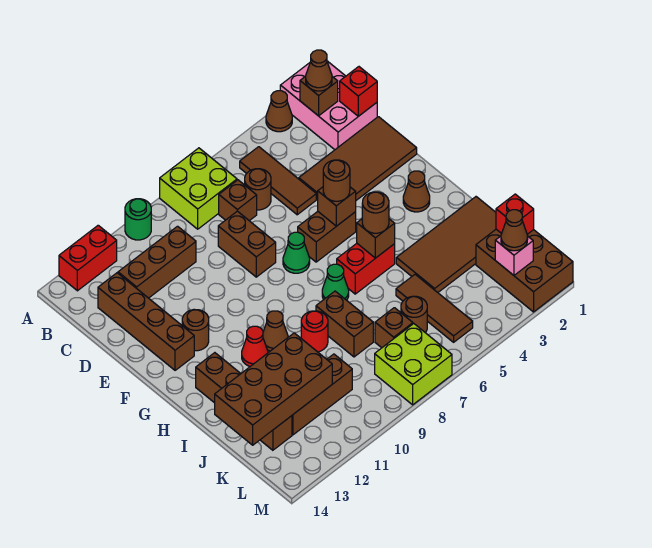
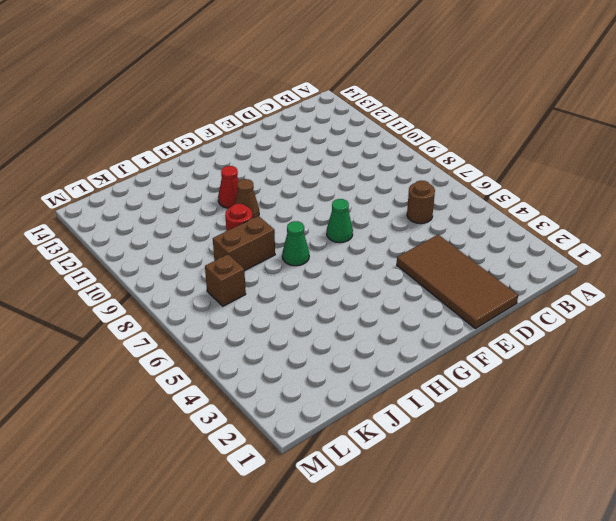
none -> pink 2x3 brick [280,61,377,150]
none -> brown 1x1 cone [266,91,292,132]
none -> lime 2x2 brick [160,148,237,229]
none -> green 1x1 round brick [125,199,151,240]

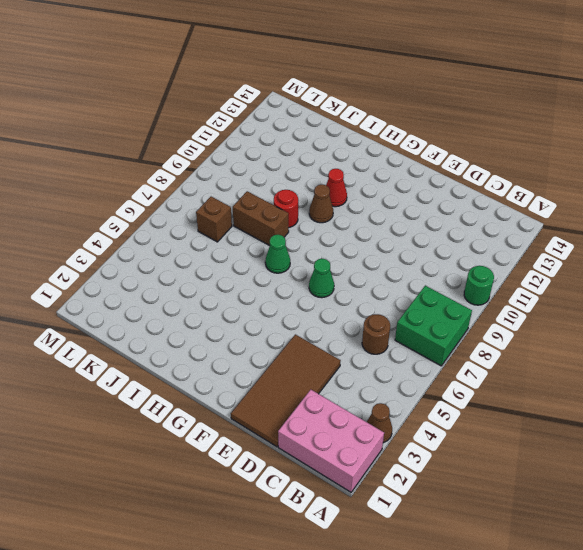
green 2x2 brick [395,285,472,366] -> lime 2x2 brick [160,148,237,229]
none -> red 1x2 brick [59,225,117,291]
none -> brown 1x3 tile [240,147,316,215]
none -> brown 1x1 brick [219,180,257,221]
none -> brown 1x3 brick [118,226,196,298]

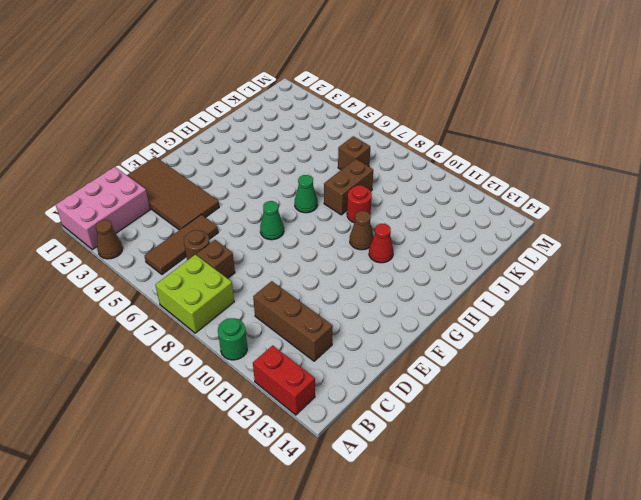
none -> brown 1x4 brick [98,273,194,370]
none -> brown 1x2 brick [218,211,276,277]
none -> brown 1x2 brick [298,212,356,262]
none -> brown 1x1 round brick [182,309,209,351]

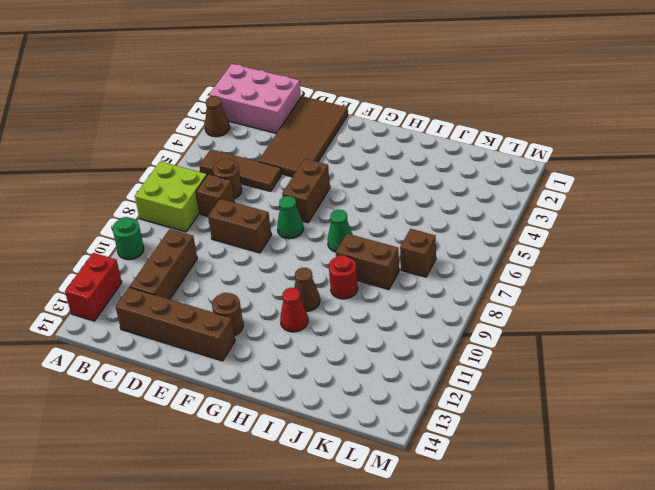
none -> brown 1x1 cone [403,171,430,212]
none -> red 1x2 brick [337,244,395,294]
none -> brown 1x4 brick [196,353,292,450]
none -> brown 2x4 tile [396,197,496,292]

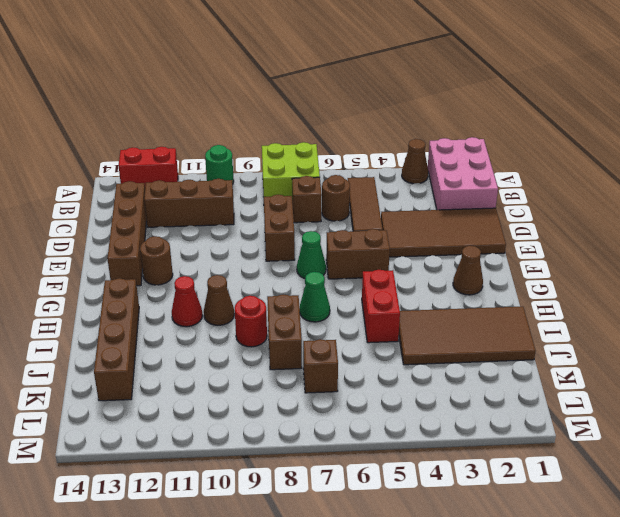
red 1x2 brick [362,270,400,343] -> red 1x2 brick turned to [337,244,395,294]
none -> brown 1x3 tile [396,275,473,342]
none -> brown 2x3 brick [476,229,573,312]
none -> brown 1x1 round brick [401,296,427,333]
none -> brown 1x3 brick [292,354,352,435]

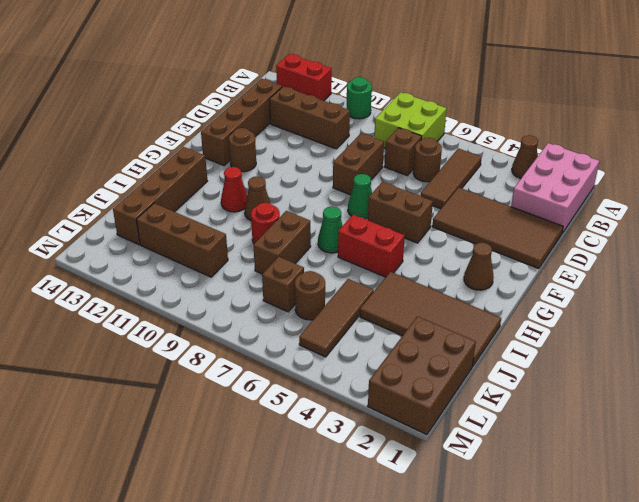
none -> lime 2x2 brick [375,324,452,405]
none -> brown 1x1 brick [300,76,338,116]
none -> red 1x1 brick [340,67,377,116]
none -> brown 1x1 brick [318,187,356,226]

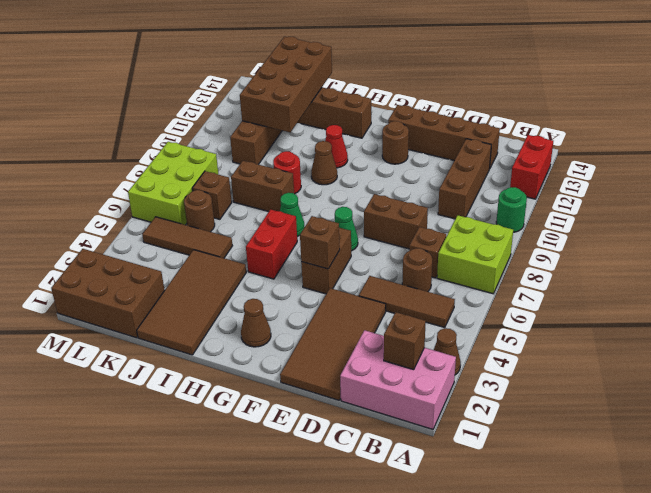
lime 2x3 brick [128,142,218,225] -> lime 2x2 brick [375,324,452,405]
none -> red 1x1 brick [340,67,377,116]
none -> brown 1x1 brick [357,219,395,258]
none -> red 1x1 brick [496,194,534,234]
none -> pink 1x1 brick [495,236,533,275]

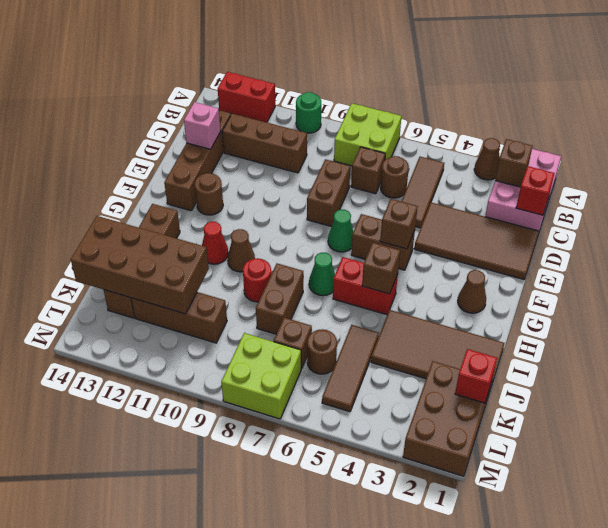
pink 1x1 brick [184,102,221,149] -> pink 1x1 brick moved to [495,236,533,275]
none -> brown 1x1 cone [306,50,332,91]
none -> brown 1x1 round brick [323,160,350,201]
none -> brown 1x1 round brick [362,192,389,233]
none -> brown 1x1 cone [501,210,528,251]

